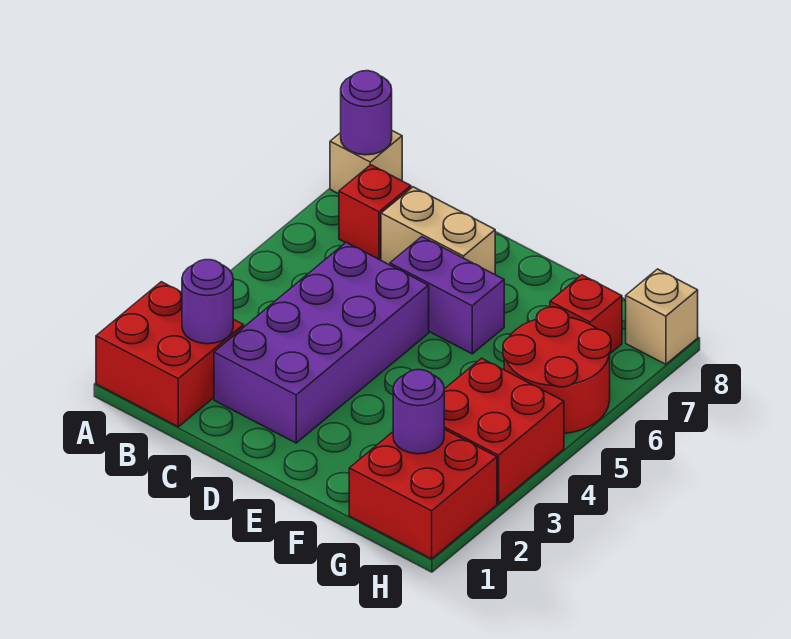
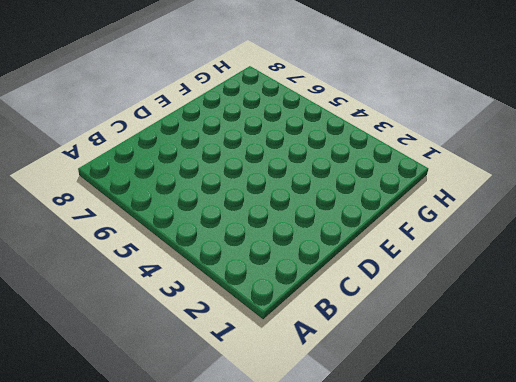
none -> red 2x2 brick [96,282,244,427]
none -> tan 1x1 brick [330,131,402,194]
none -> red 1x1 brick [339,165,411,260]

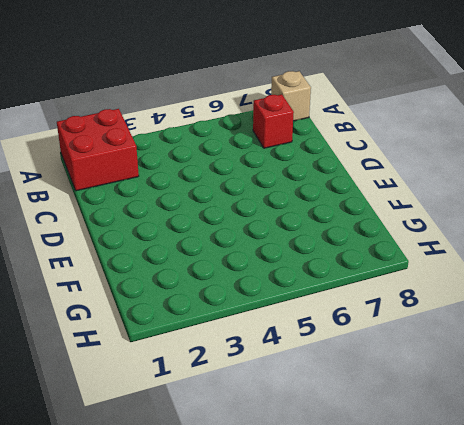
none -> purple 2x4 brick [214,242,429,443]
none -> tan 1x2 brick [381,187,495,274]
none -> purple 1x2 brick [390,237,504,354]

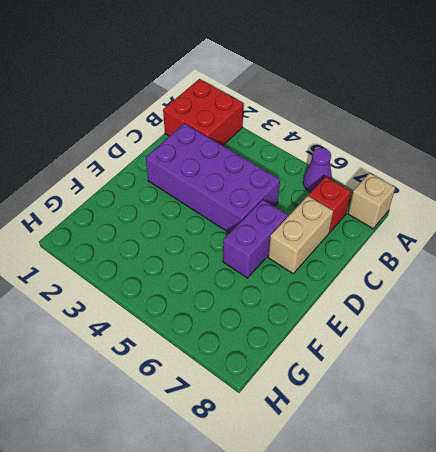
purple 1x1 cone [303,148,332,192] -> none
none -> red 2x2 brick [349,429,497,559]
none -> red 2x2 brick [444,358,564,503]
none -> red 2x2 round brick [503,307,611,434]

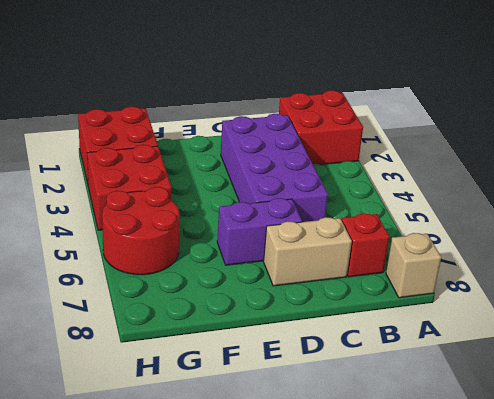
none -> red 1x1 brick [550,275,622,353]
none -> tan 1x1 brick [626,269,698,364]
none -> purple 1x1 round brick [341,71,392,155]

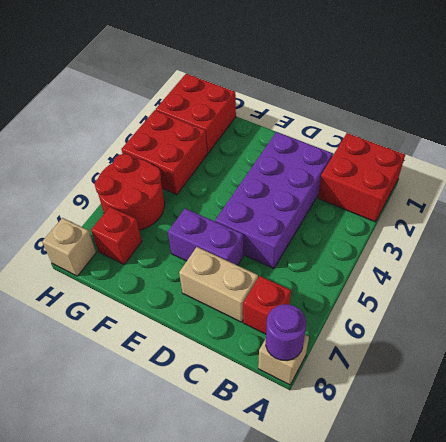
none -> purple 1x1 round brick [182,260,233,344]
none -> purple 1x1 round brick [393,370,444,454]

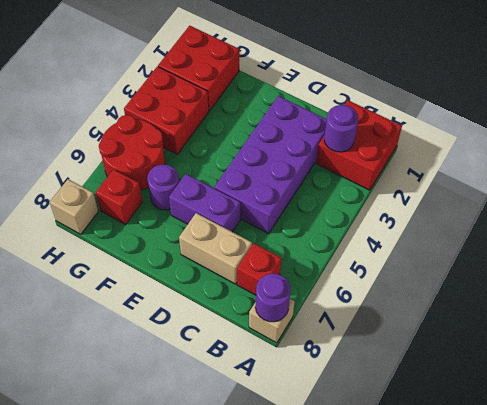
purple 1x1 round brick [147,164,179,210] -> purple 1x1 round brick moved to [393,370,444,454]

